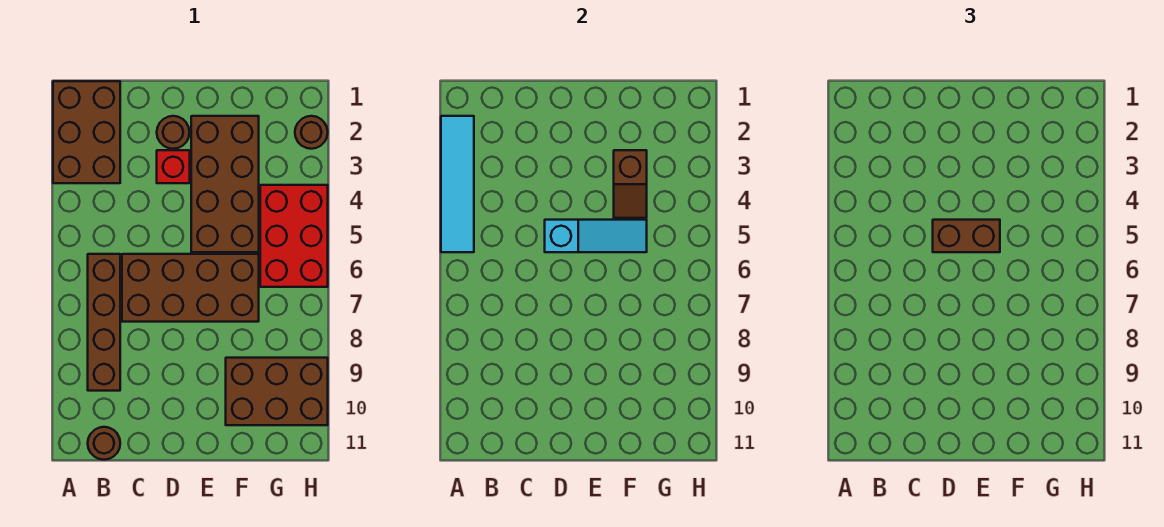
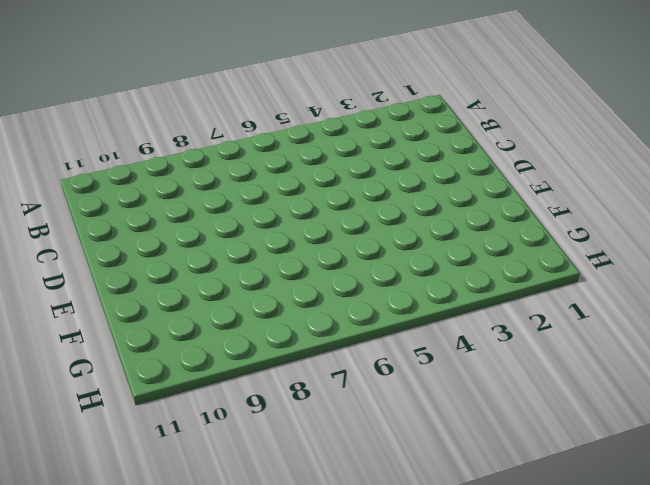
none -> brown 2x3 brick [53,81,120,183]
none -> brown 1x4 brick [88,254,120,391]
none -> brown 1x1 round brick [88,427,120,460]

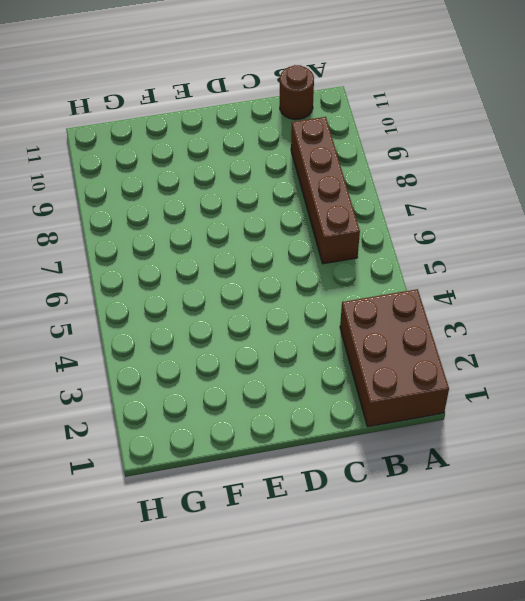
none -> brown 2x4 brick [122,254,259,322]
none -> brown 1x1 round brick [157,116,190,149]
none -> red 1x1 brick [157,150,190,183]

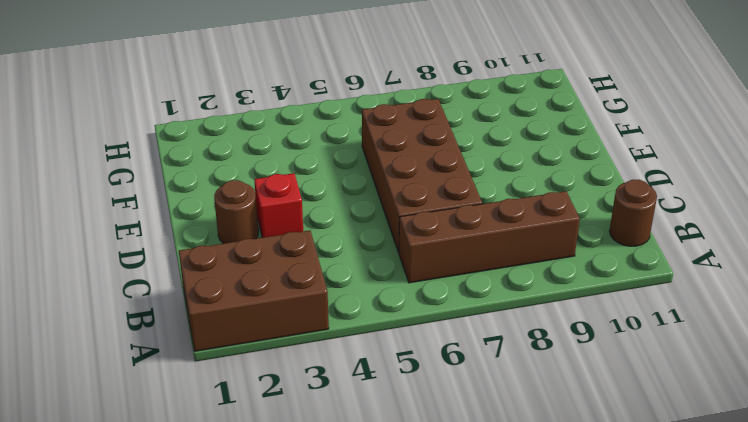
none -> brown 2x4 brick [191,116,259,252]
none -> brown 2x3 brick [226,358,328,425]
none -> red 2x3 brick [260,185,328,287]

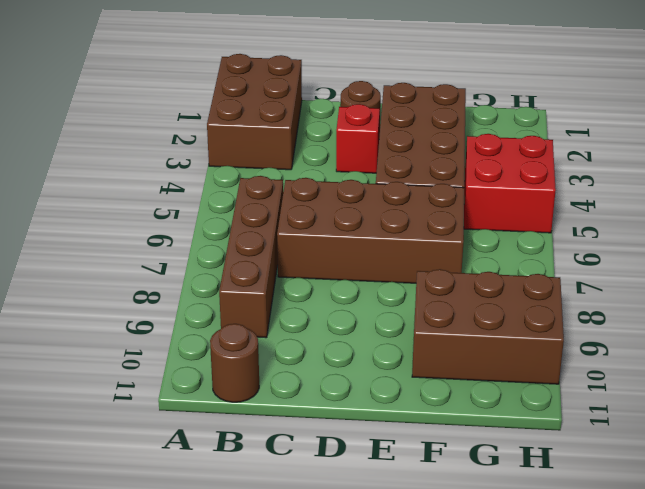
red 2x2 brick [464,134,556,233] -> red 2x3 brick [260,185,328,287]
none -> brown 1x1 round brick [295,116,328,149]
none -> cyan 1x4 tile [441,116,474,252]
none -> cyan 1x3 slope [545,220,647,252]

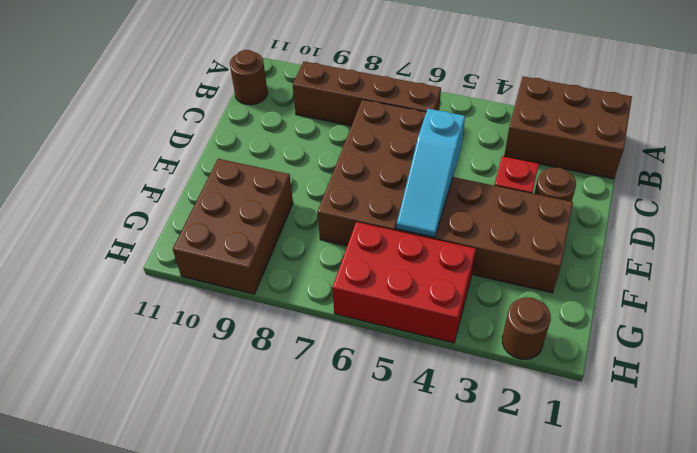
none -> cyan 1x4 tile [441,116,474,252]
none -> brown 1x2 slope [614,150,647,218]
none -> brown 1x2 brick [933,220,1000,252]

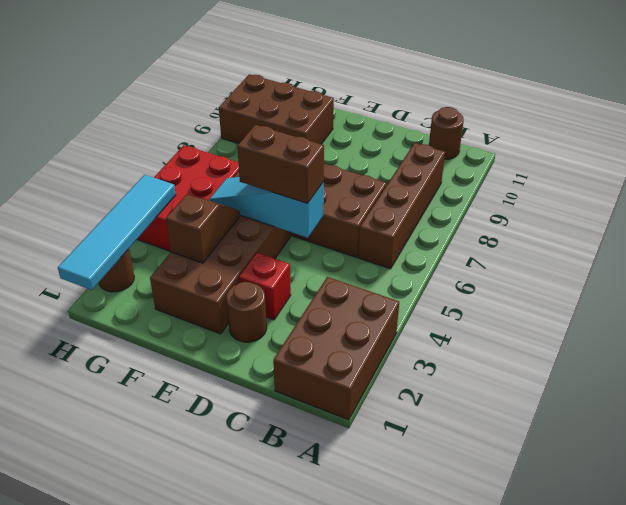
cyan 1x4 tile [58,175,176,290] -> cyan 1x4 tile moved to [441,116,474,252]

